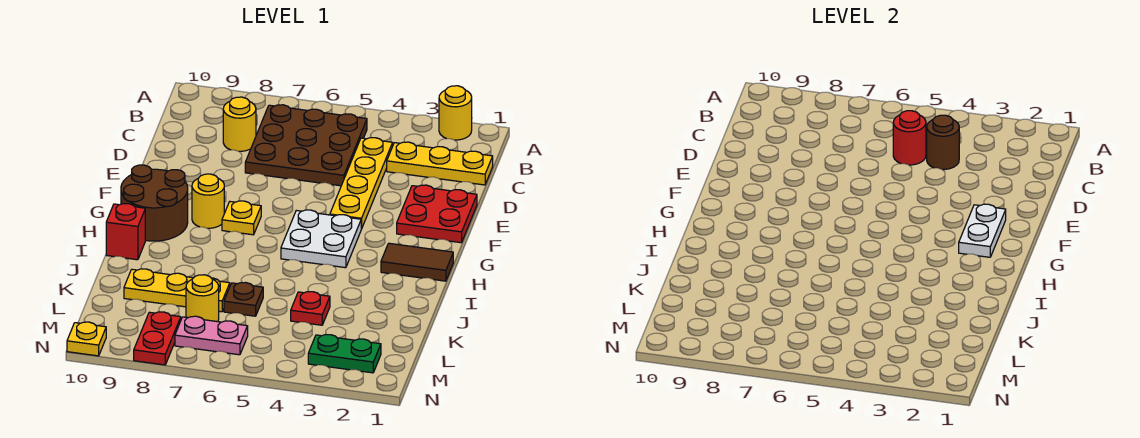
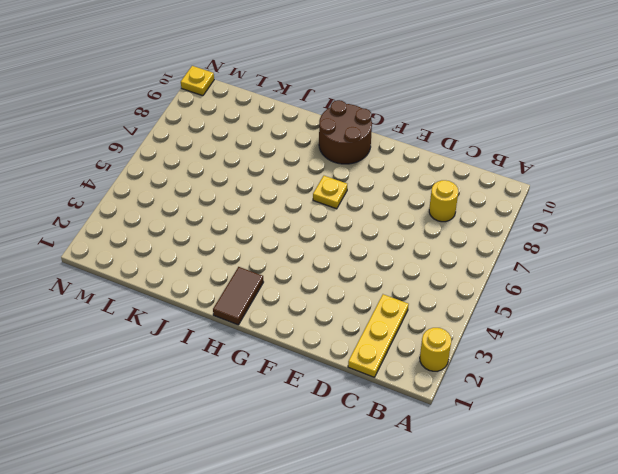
none -> brown 3x3 plate [245,105,367,186]
none -> yellow 1x4 plate [330,138,393,229]
none -> red 2x2 plate [397,185,477,243]

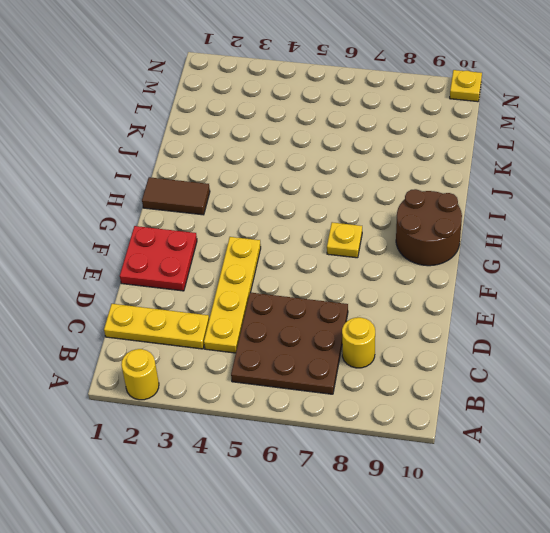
none -> white 2x2 plate [281,210,361,268]
none -> yellow 1x1 round brick [192,174,224,228]
none -> red 1x1 brick [106,204,145,260]

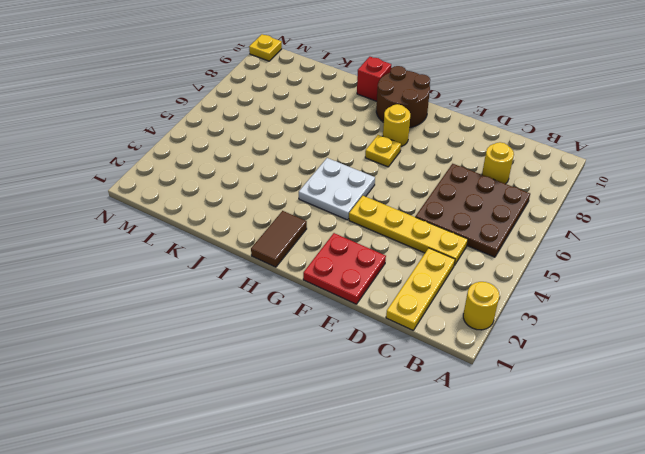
none -> red 1x1 plate [291,292,330,325]
none -> brown 1x1 plate [224,282,263,316]
none -> yellow 1x3 plate [124,269,230,312]

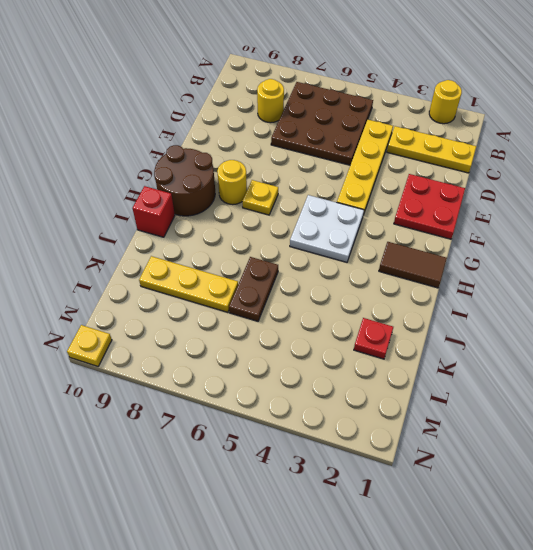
brown 1x2 plate [229,257,278,321] -> brown 1x1 plate [224,282,263,316]
red 1x1 plate [354,318,393,359] -> red 1x1 plate moved to [291,292,330,325]
none -> yellow 1x1 round brick [186,275,219,322]
none -> green 1x2 plate [308,335,381,373]
none -> pink 1x2 plate [175,316,248,355]

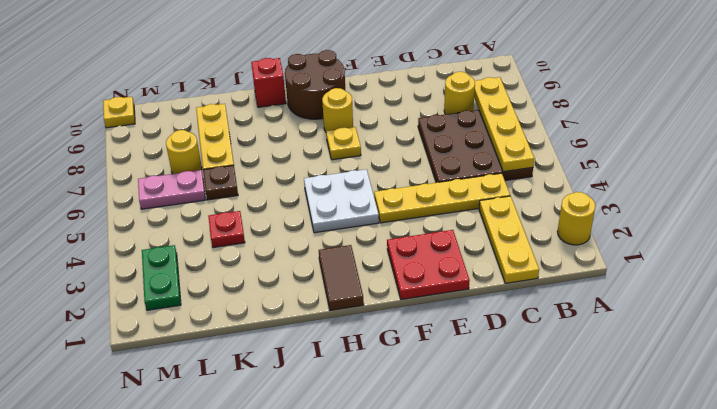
yellow 1x4 plate [474,77,534,172] -> none
pink 1x2 plate [138,170,205,209] -> pink 1x2 plate turned to [175,316,248,355]
none -> red 1x2 plate [134,312,181,365]
none -> brown 1x1 round brick [927,115,959,170]
none -> red 1x1 round brick [893,111,926,165]

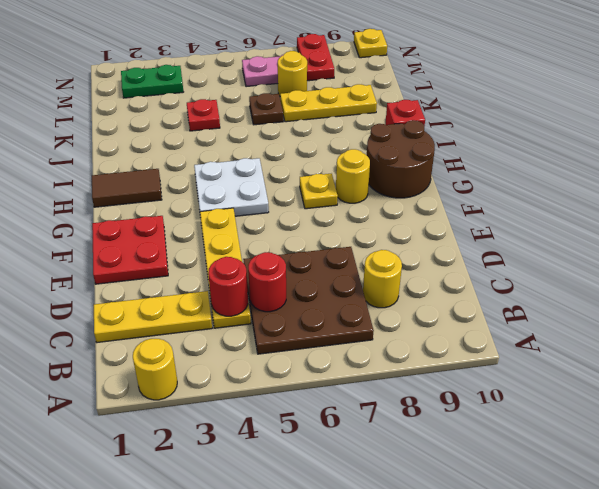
red 1x1 round brick [208,257,248,316] -> brown 1x1 round brick [927,115,959,170]
none -> white 1x2 plate [959,204,1006,257]

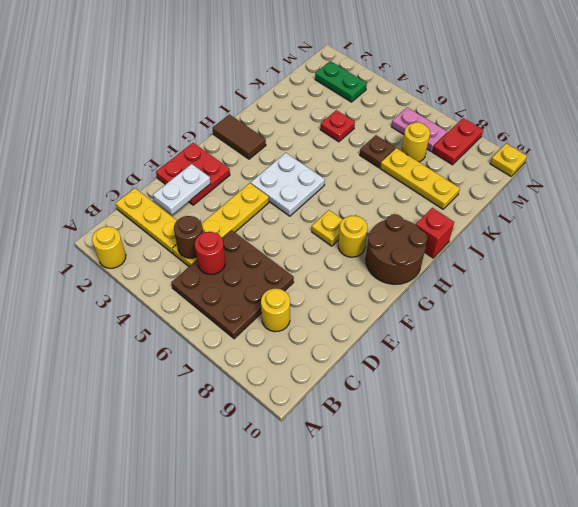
white 1x2 plate [153,164,211,215] -> white 1x2 plate moved to [959,204,1006,257]

